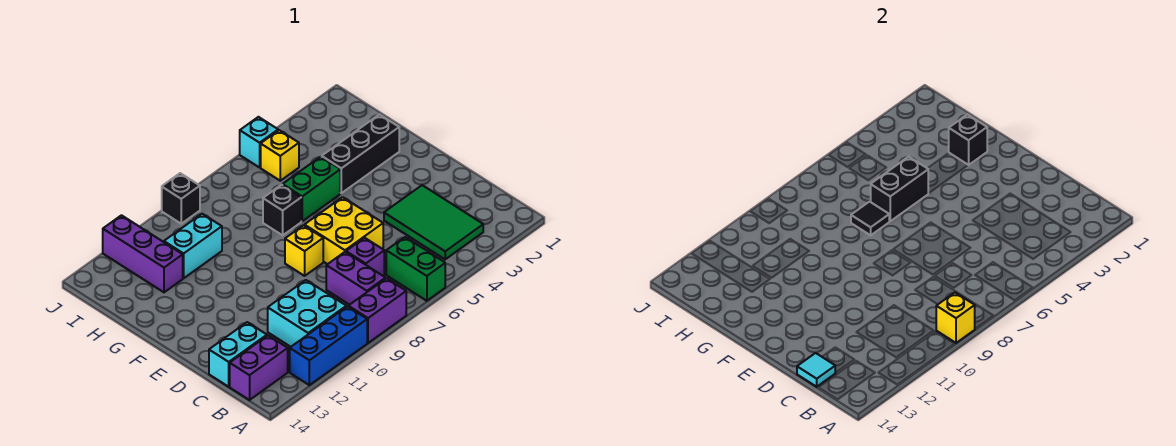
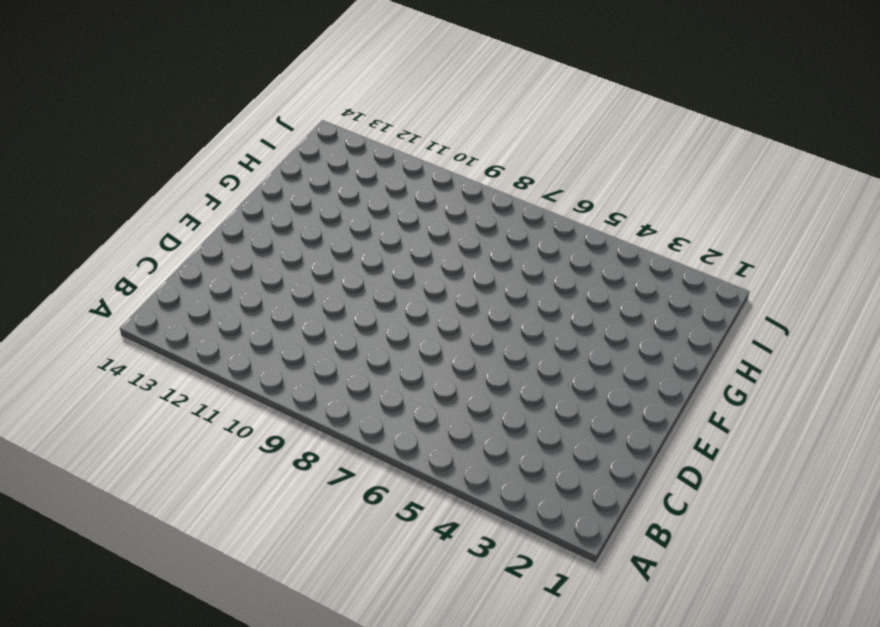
none -> green 1x2 brick [386,237,445,301]
none -> purple 1x2 brick [348,278,406,343]
none -> blue 1x3 brick [290,307,367,385]

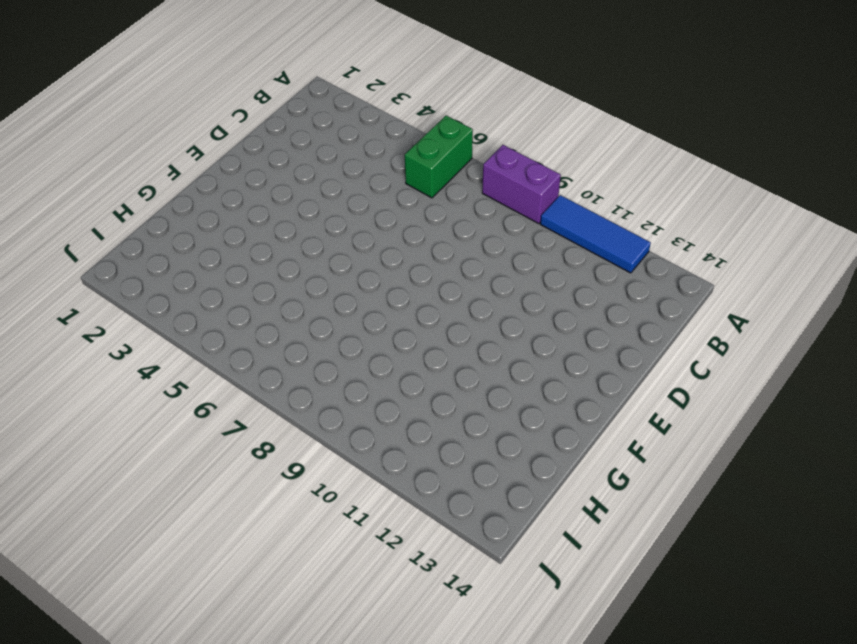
blue 1x3 tile [540,195,651,273] -> blue 1x3 brick [290,307,367,385]
none -> green 2x3 tile [384,185,483,259]
none -> purple 1x2 brick [326,252,386,305]
none -> cyan 2x2 brick [268,280,346,347]

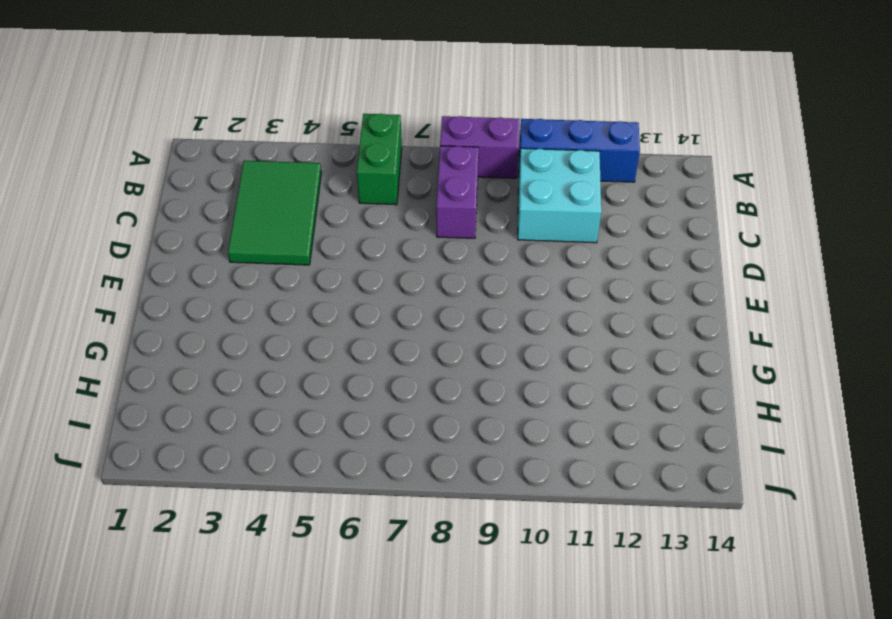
none -> purple 1x2 brick [230,336,288,400]
none -> purple 1x1 brick [346,238,384,276]
none -> cyan 1x2 brick [209,322,267,387]

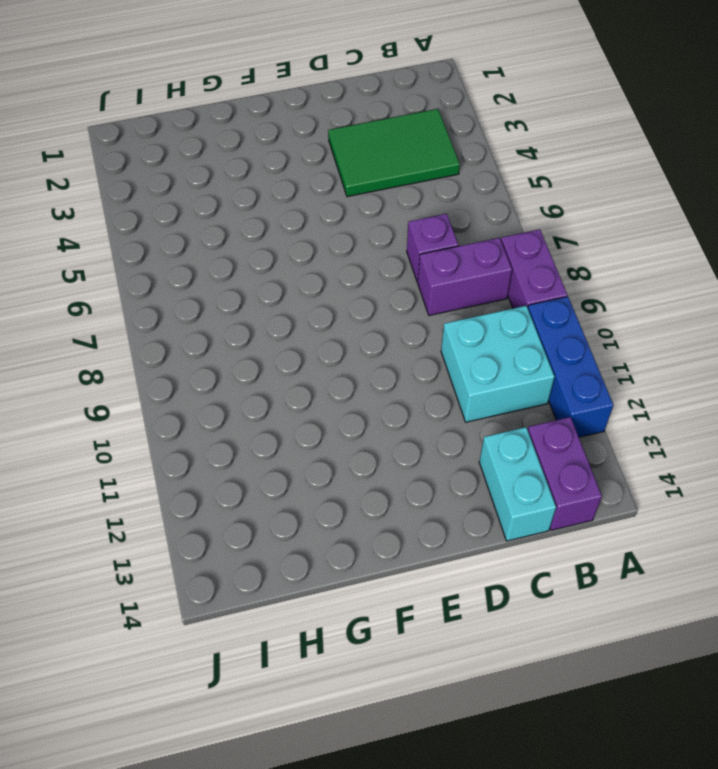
none -> green 1x2 brick [386,237,445,301]
none -> yellow 2x2 brick [304,197,383,264]
none -> yellow 1x1 brick [285,225,323,276]

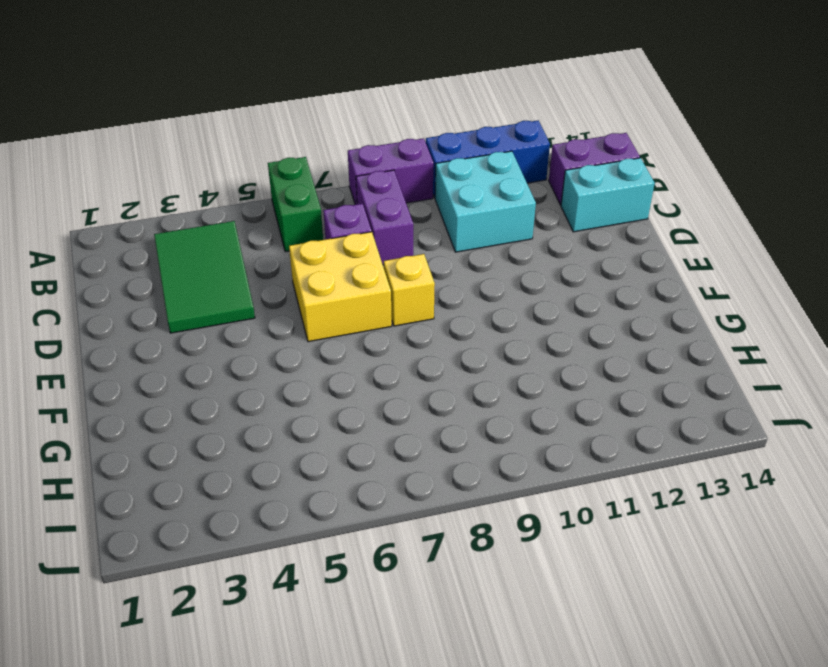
none -> black 1x3 brick [322,115,399,193]
none -> green 1x2 brick [283,157,340,221]
none -> black 1x1 brick [263,185,301,235]

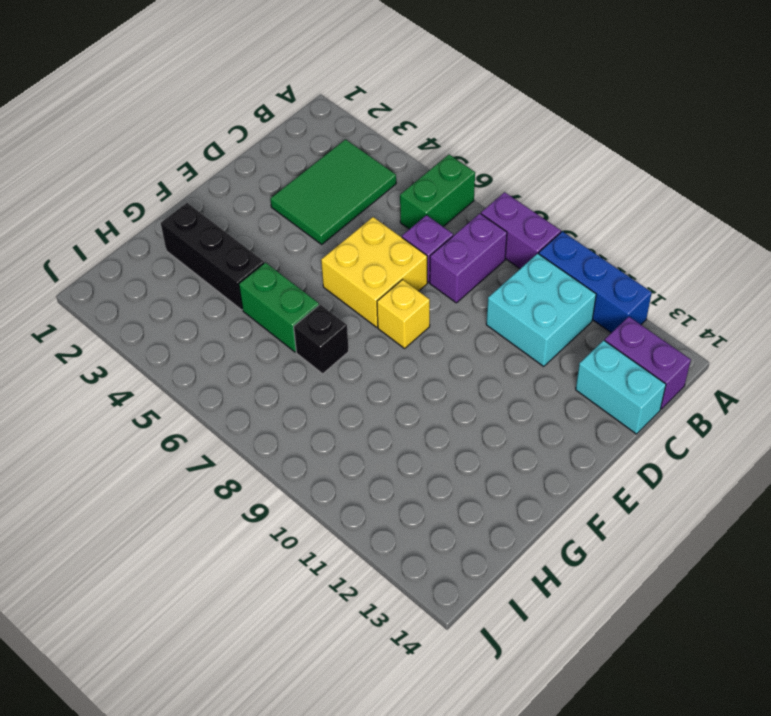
none -> cyan 1x2 brick [164,214,222,278]
none -> purple 1x3 brick [103,215,183,292]
none -> yellow 1x1 brick [261,130,299,181]

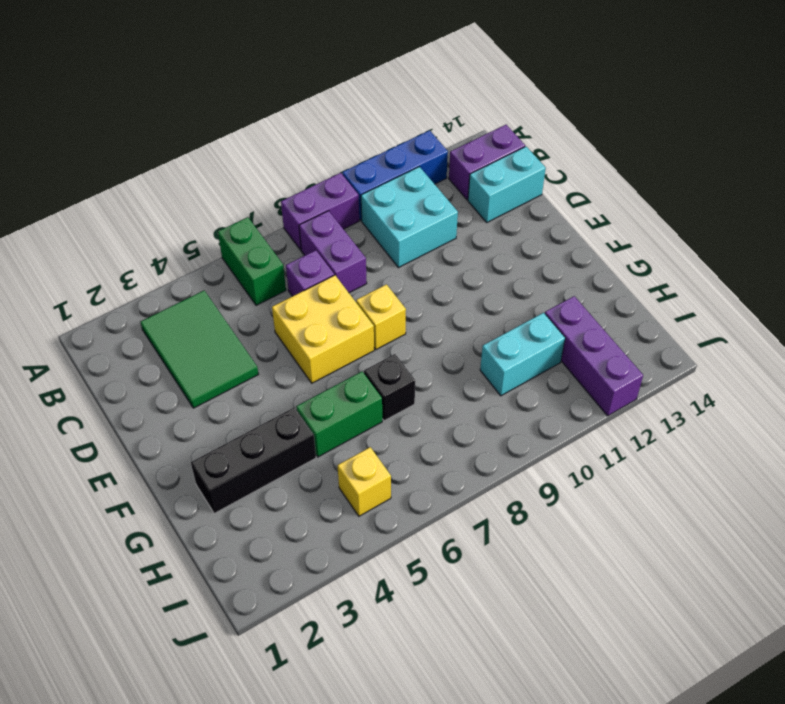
none -> cyan 1x1 brick [240,117,278,167]
none -> black 1x1 brick [162,173,200,224]
none -> yellow 1x1 brick [936,293,975,343]

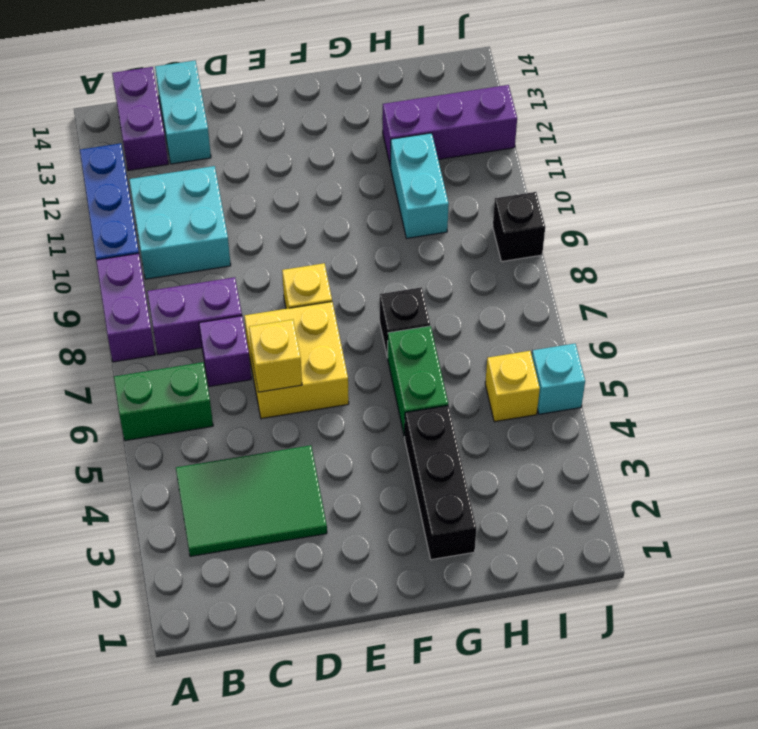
yellow 1x1 brick [249,320,302,392] -> yellow 1x1 brick moved to [936,293,975,343]
none -> cyan 1x1 tile [797,353,835,387]
none -> black 1x1 brick [949,115,987,165]
none -> black 1x2 brick [871,157,928,221]

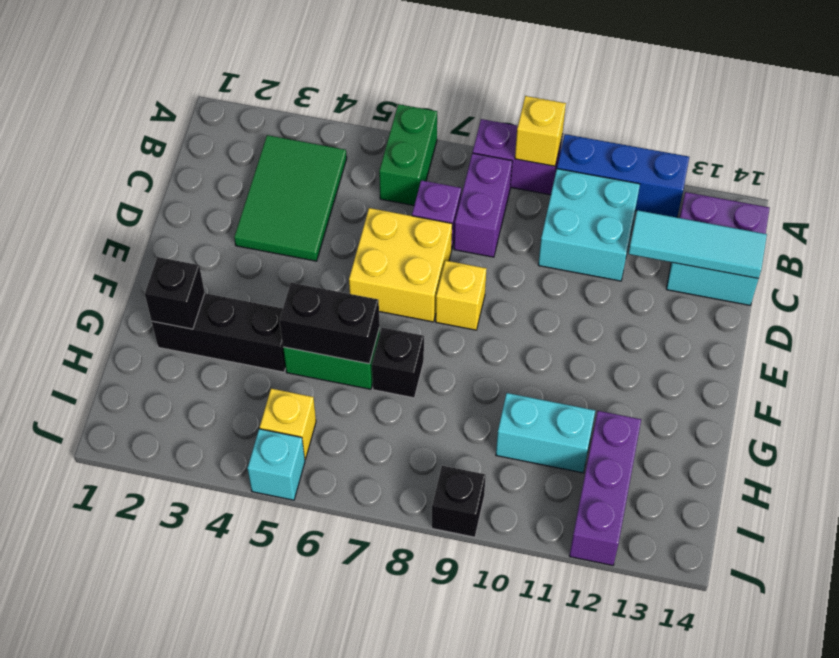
cyan 1x3 tile [629,210,767,279] -> cyan 1x1 tile [797,353,835,387]
none -> black 1x1 tile [851,202,889,235]

